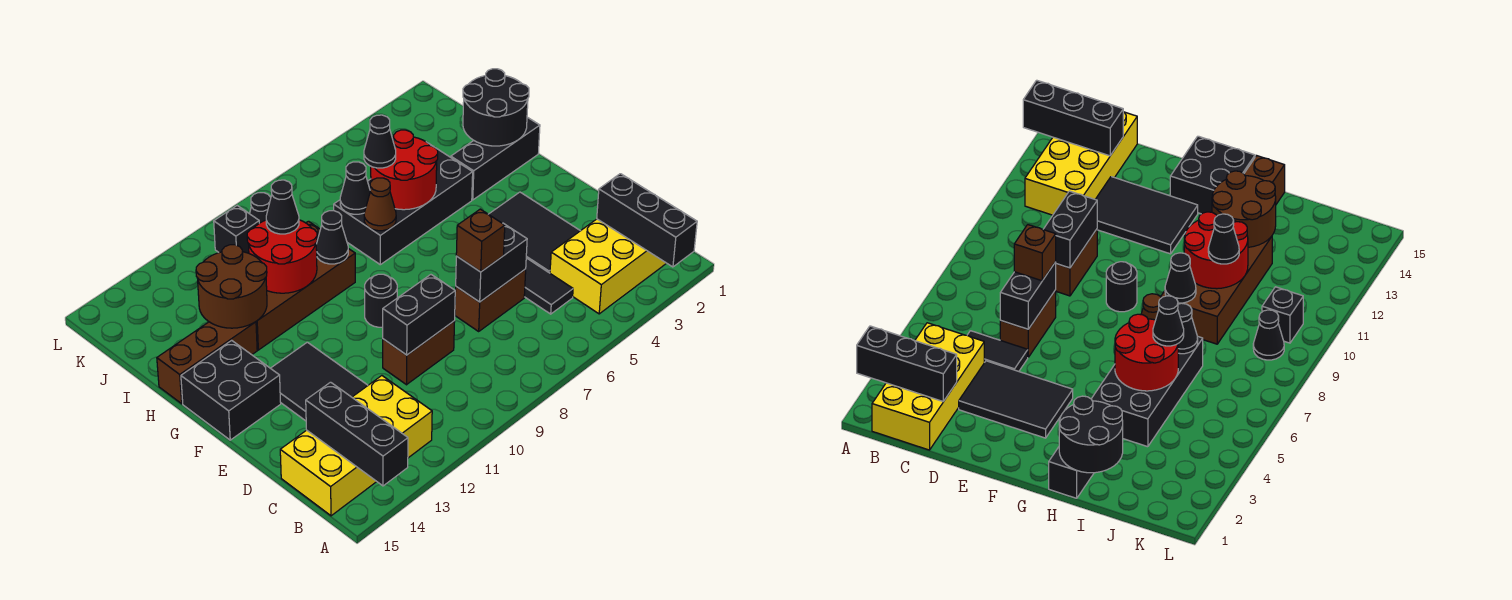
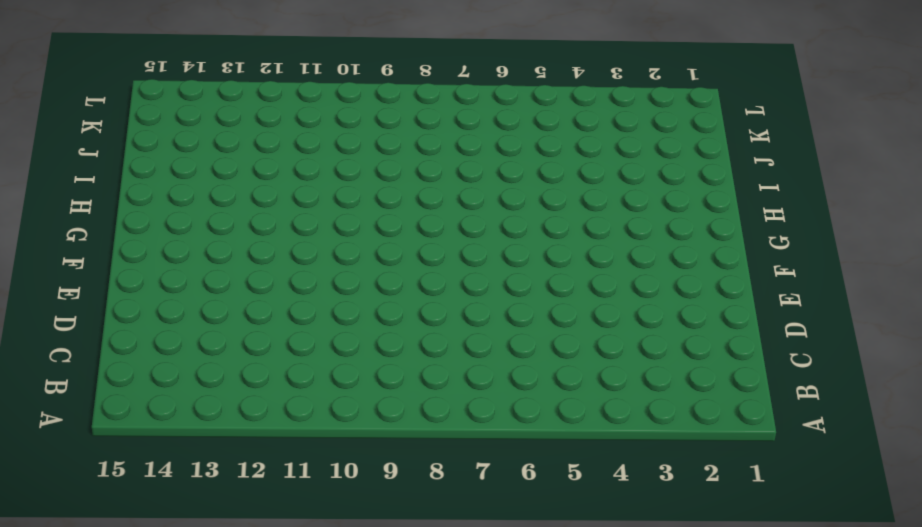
none -> yellow 2x4 brick [550,219,666,314]
none -> yellow 2x4 brick [280,376,432,516]
none -> black 1x2 tile [524,258,573,314]

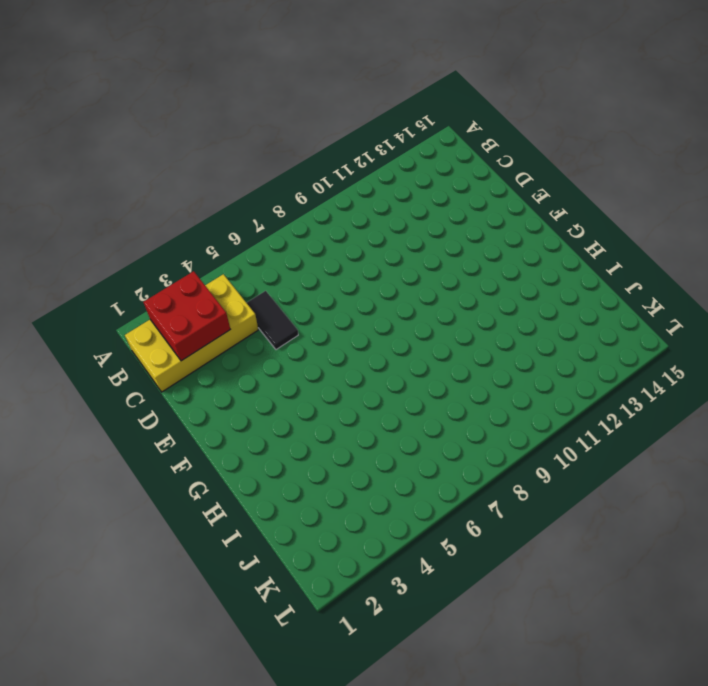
red 2x2 brick [143,271,231,361] -> black 1x3 brick [597,174,697,267]
none -> yellow 2x4 brick [280,376,432,516]
none -> black 2x3 tile [488,192,580,273]
none -> brown 1x2 brick [455,269,526,331]

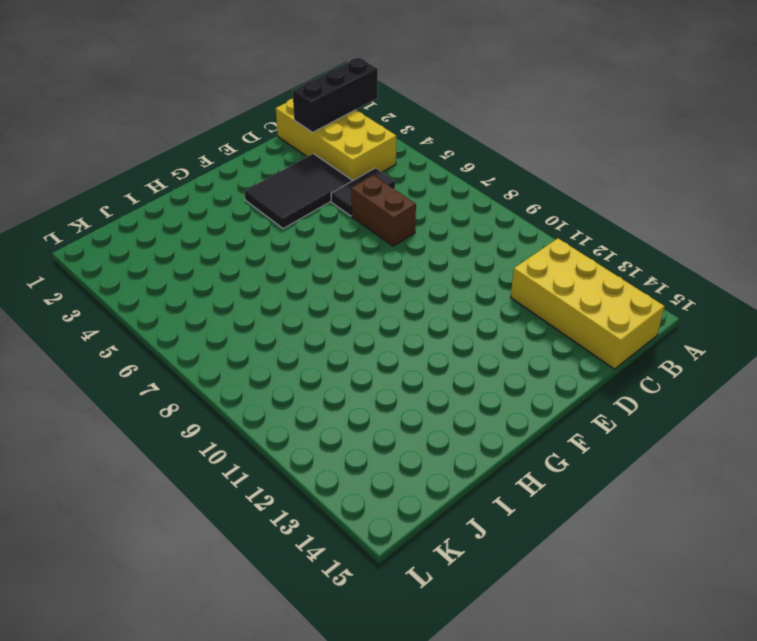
none -> brown 1x2 brick [383,321,455,385]
none -> black 2x3 tile [271,342,368,421]
none -> black 1x1 round brick [365,274,397,327]

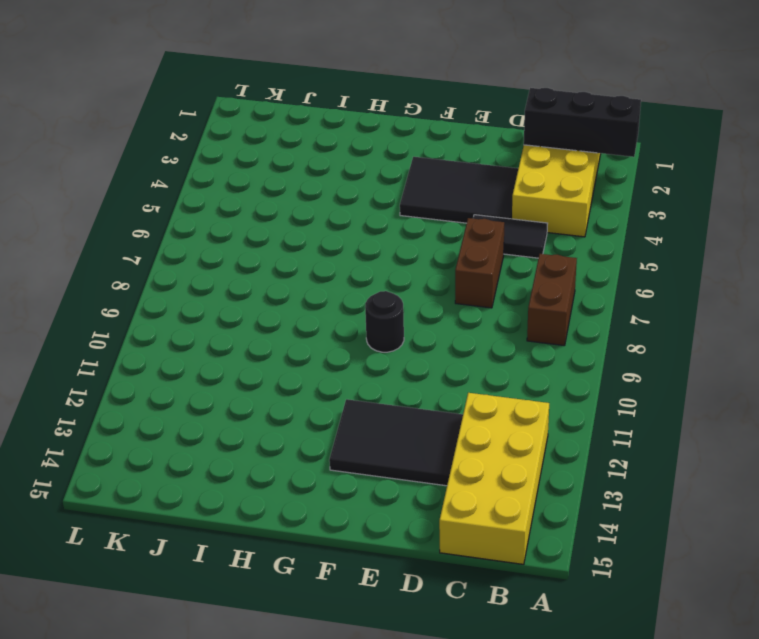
brown 1x2 brick [527,254,577,346] -> brown 1x2 brick moved to [383,321,455,385]
none -> black 2x2 brick [181,340,281,440]
none -> black 1x3 brick [451,117,540,200]
none -> black 2x4 brick [334,143,473,265]

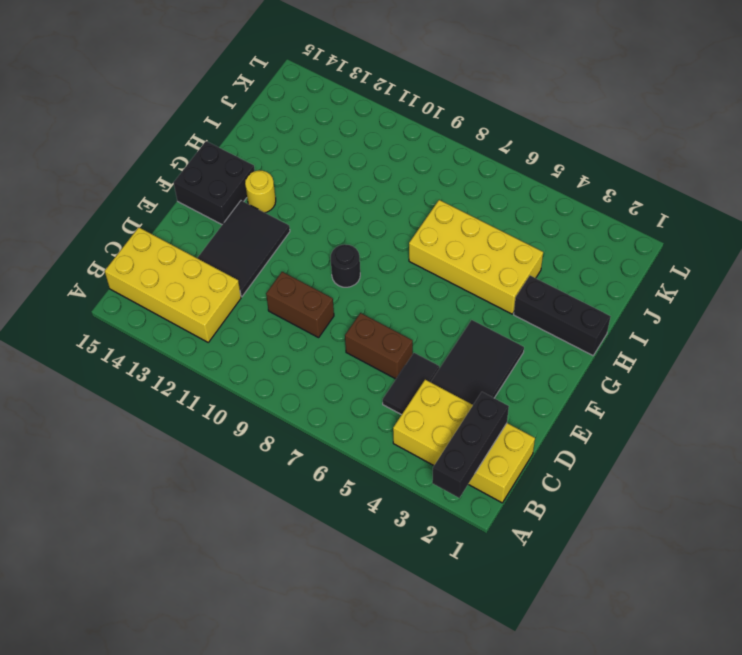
yellow 1x1 round brick [245,170,276,213] -> none
yellow 2x4 brick [409,200,543,314] -> black 2x4 brick [334,143,473,265]
none -> brown 2x4 brick [256,221,355,350]
none -> brown 1x3 brick [157,322,257,404]
none -> black 1x1 cone [250,193,271,223]

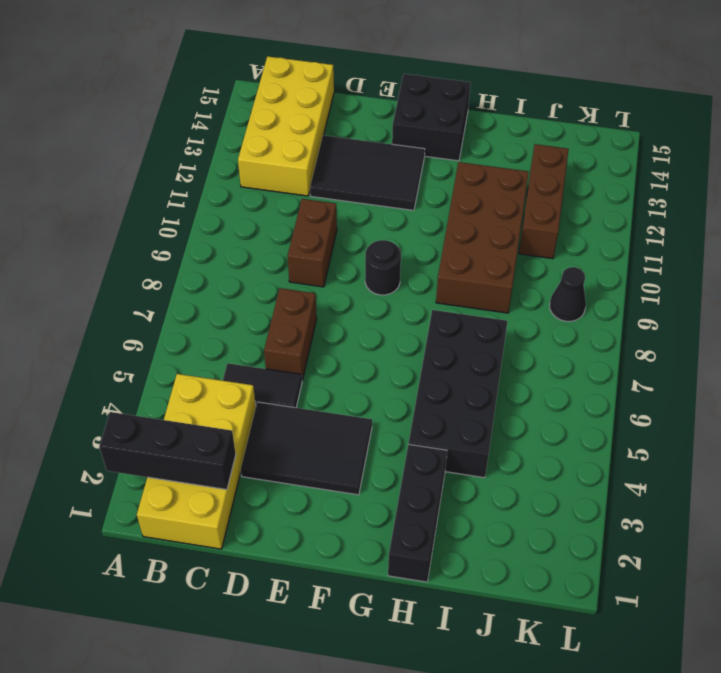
brown 1x3 brick [519,144,569,259] -> brown 1x3 brick moved to [157,322,257,404]
none -> black 1x1 brick [214,206,259,253]
none -> black 1x3 brick [306,382,408,486]
none -> black 1x2 brick [456,223,527,302]

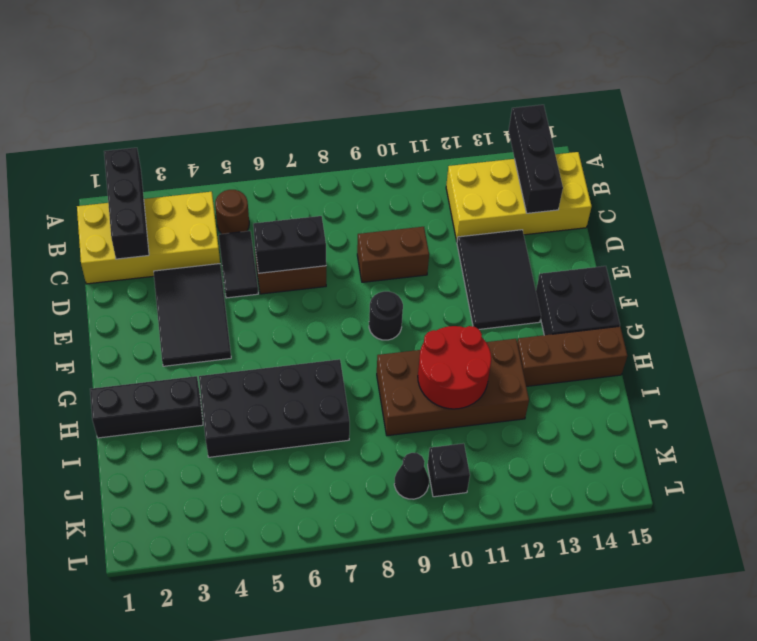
brown 1x1 round brick [215,190,249,234] -> none
none -> black 1x2 brick [383,275,455,355]
none -> black 2x2 round brick [463,69,529,146]
none -> red 2x2 round brick [371,130,438,210]

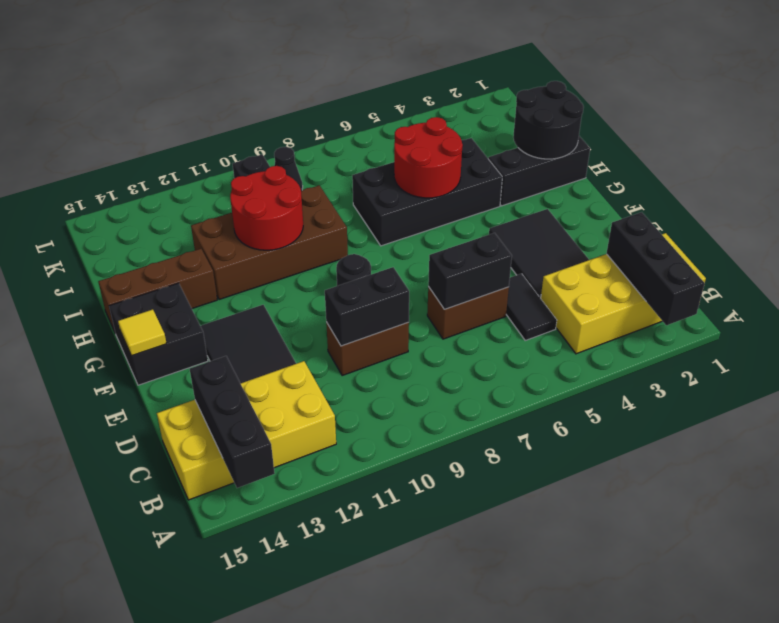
yellow 1x1 tile [118,309,167,356] -> none
none -> brown 1x1 cone [364,178,396,231]
none -> black 1x1 cone [316,211,348,264]
none -> brown 2x2 round brick [196,245,267,328]

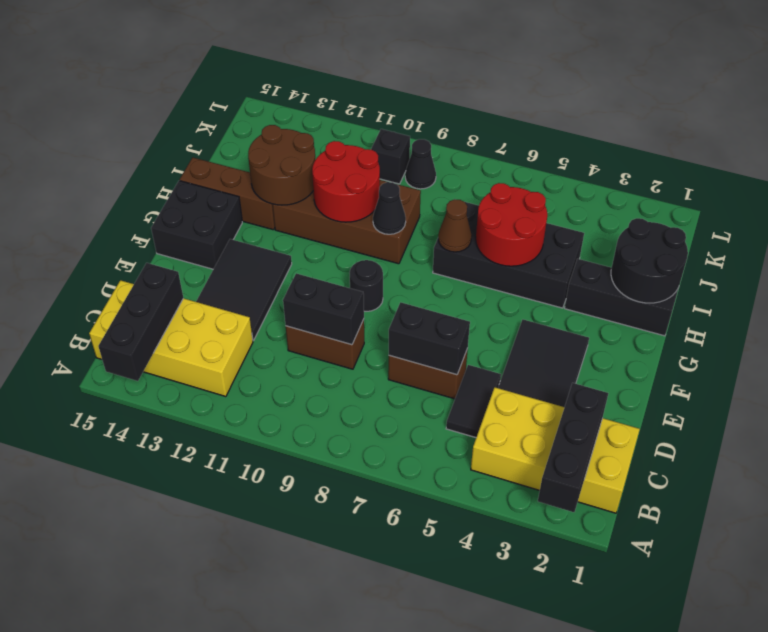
none -> black 1x1 cone [340,162,370,214]
none -> brown 1x1 brick [456,209,505,272]
none -> black 1x1 cone [364,115,396,168]

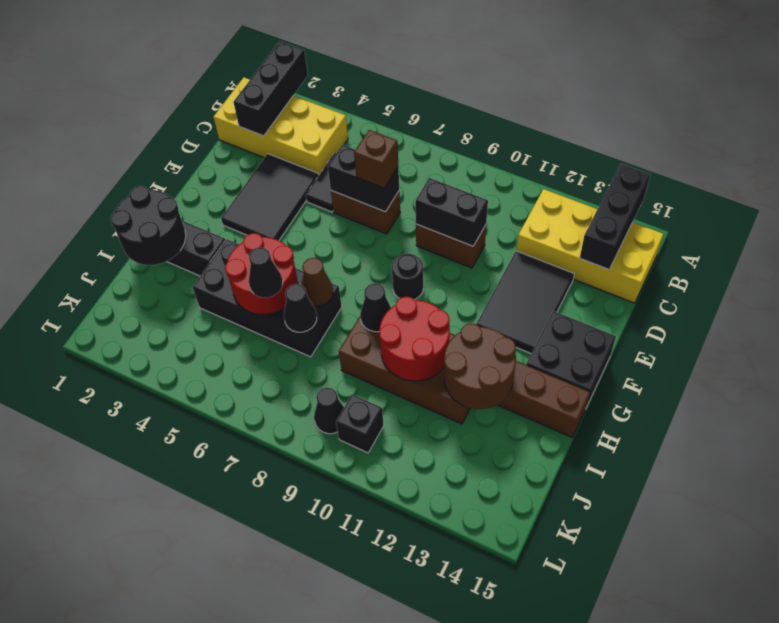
none -> black 1x1 cone [266,180,299,234]

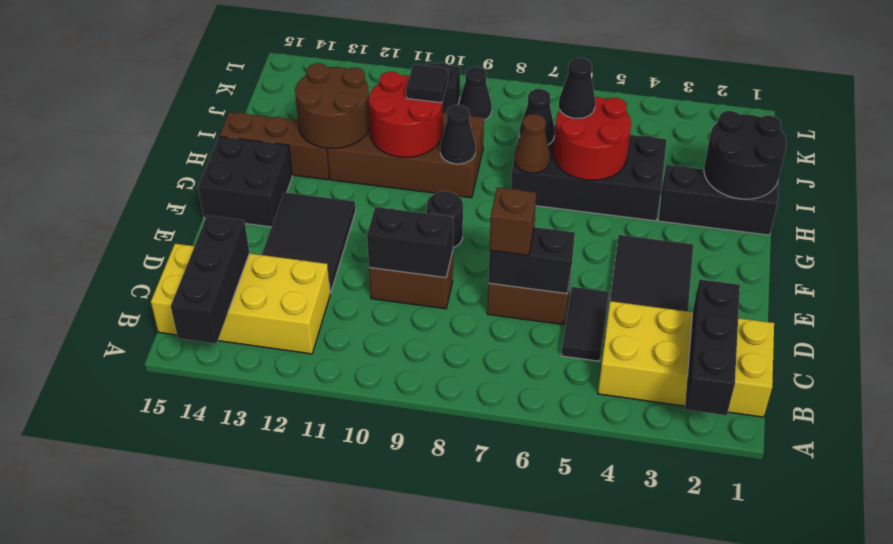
black 1x1 tile [406,64,448,103] -> black 1x1 cone [266,180,299,234]

